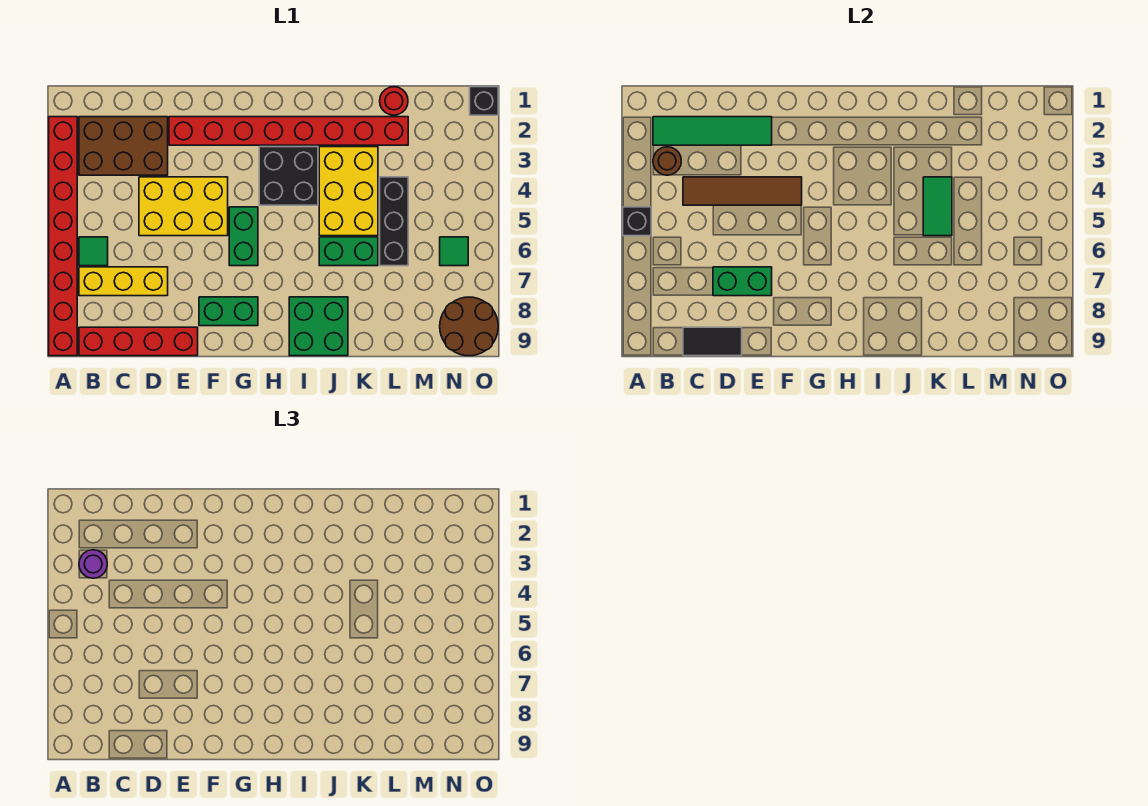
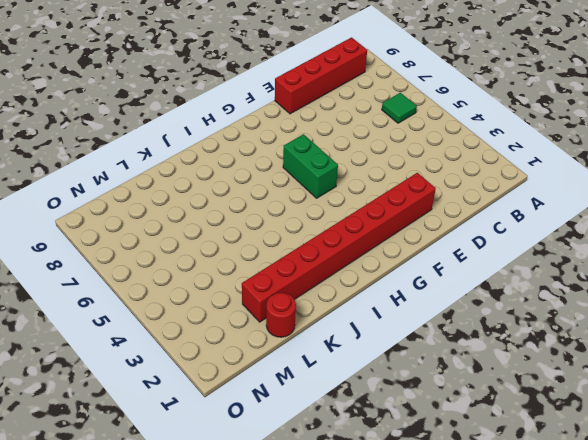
none -> red 1x8 brick [49,117,77,356]
none -> brown 2x3 brick [79,117,168,175]
none -> yellow 1x3 brick [79,267,168,296]

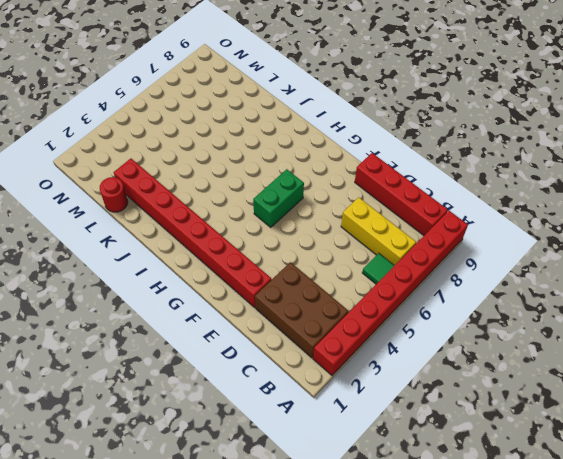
none -> yellow 2x3 brick [139,177,228,236]
none -> green 1x2 brick [199,297,258,326]
none -> black 2x2 brick [259,147,318,205]

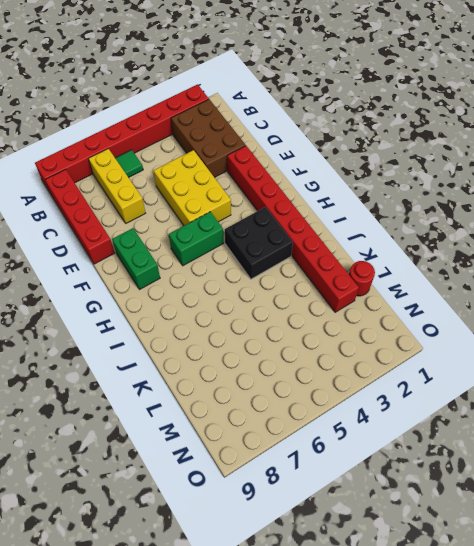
none -> green 2x2 brick [289,297,348,356]
none -> yellow 2x3 brick [319,147,378,236]
none -> green 1x2 brick [319,237,378,266]

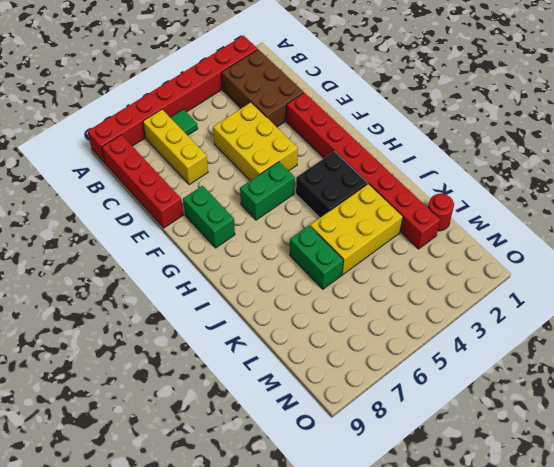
none -> green 2x2 brick [289,297,348,356]
none -> black 1x3 brick [380,177,408,266]
none -> green 1x1 tile [440,237,468,266]

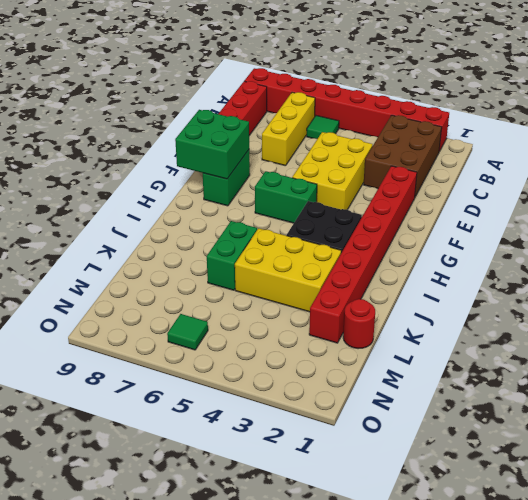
green 2x2 brick [175,110,249,179] -> green 2x2 brick moved to [289,297,348,356]
none -> black 1x3 brick [380,177,408,266]
none -> brown 2x2 round brick [440,297,498,356]
none -> black 1x1 brick [470,87,498,115]

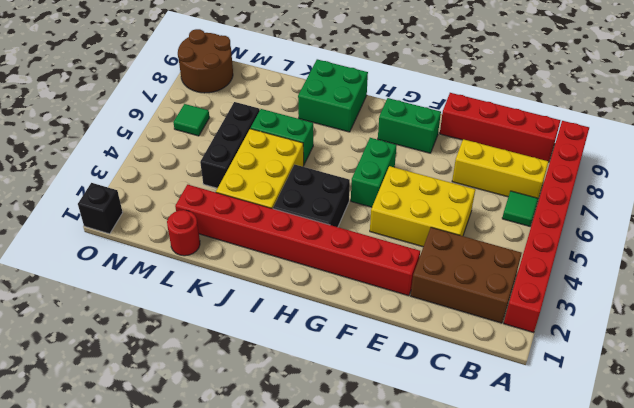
none -> black 1x1 brick [623,207,651,236]
none -> green 1x4 tile [653,117,772,145]
none -> brown 1x1 round brick [653,147,681,175]

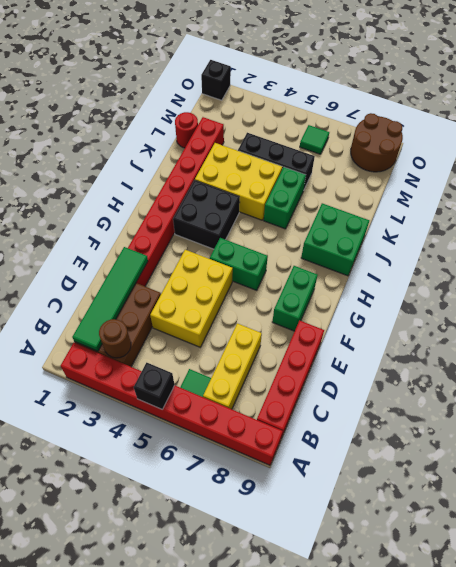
none -> brown 1x4 tile [683,177,802,205]
none -> black 1x2 tile [683,327,742,356]
none -> green 1x2 brick [713,267,772,296]

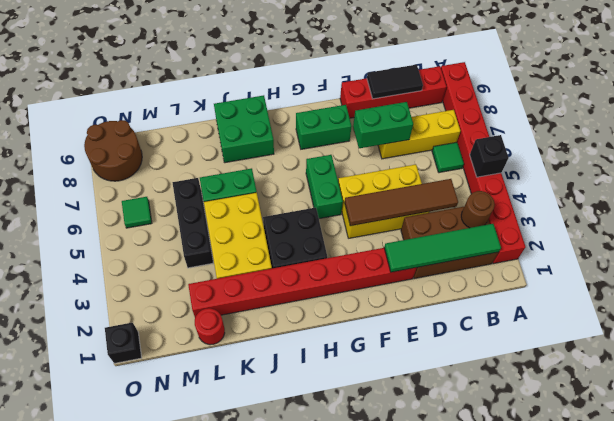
none -> green 1x2 tile [923,177,952,236]
none -> purple 1x1 round brick [79,550,107,578]

